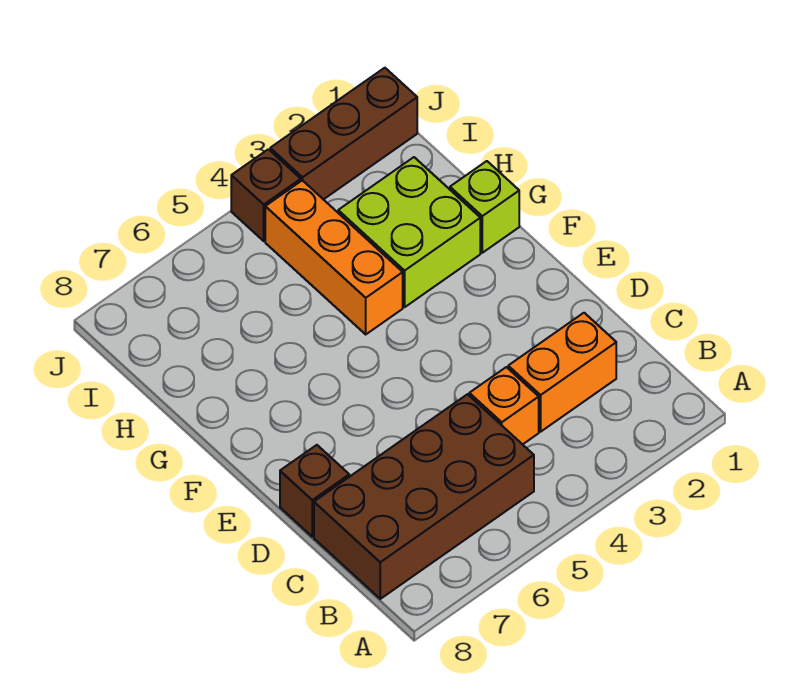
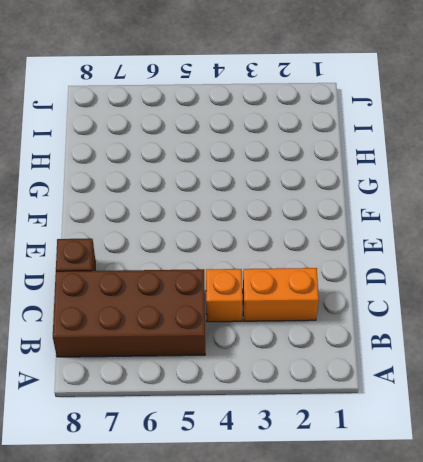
none -> lime 1x1 brick [450,161,519,253]
none -> lime 2x2 brick [338,157,480,307]

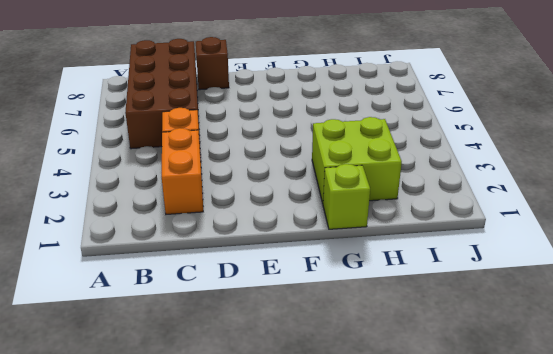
none -> orange 1x3 brick [265,180,403,334]
none -> brown 1x3 brick [270,68,417,200]

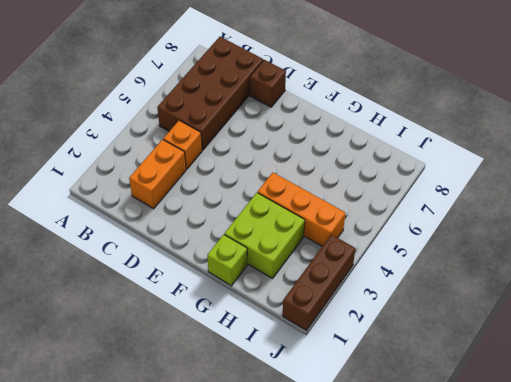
none -> brown 1x1 brick [231,149,301,241]

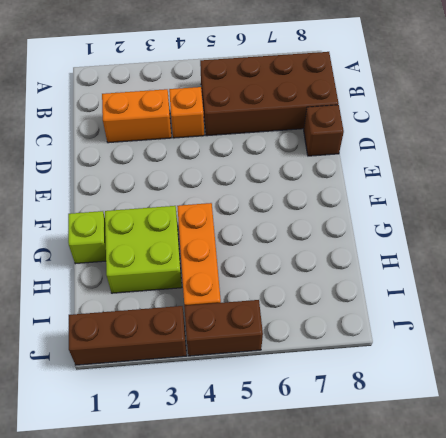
brown 1x2 brick [184,300,263,356] -> brown 1x1 brick [231,149,301,241]

